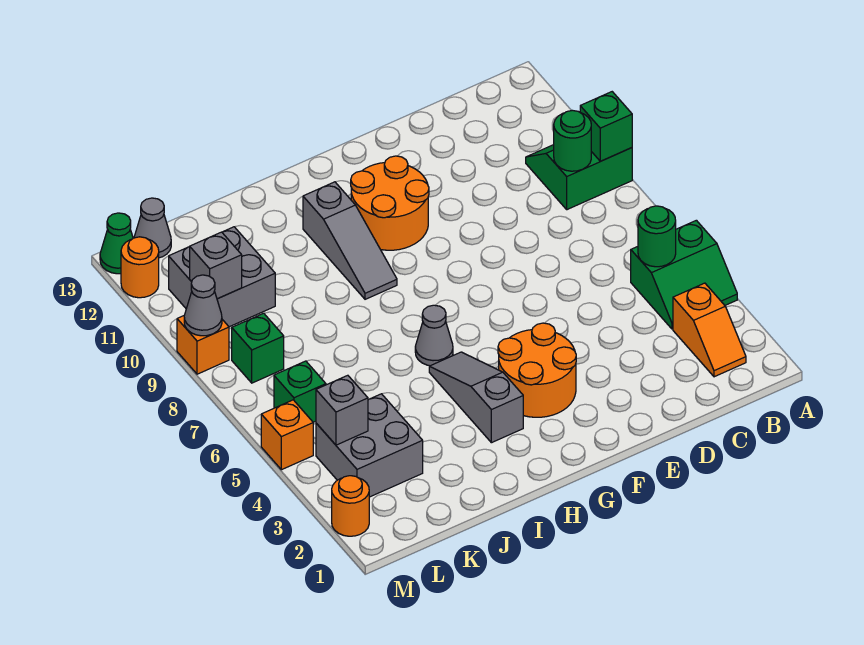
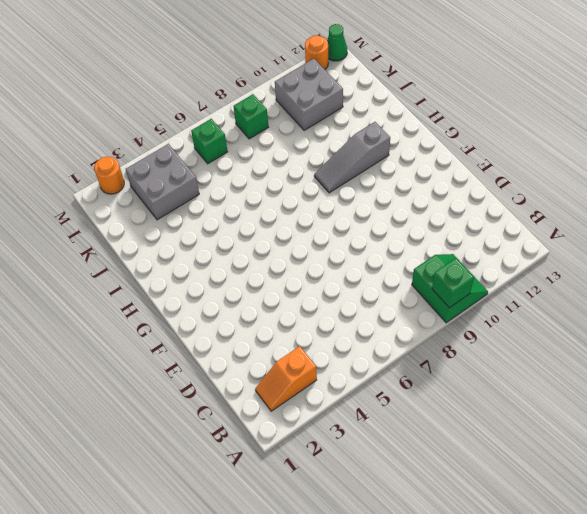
none -> green 2x2 slope [631,220,737,329]
none -> orange 2x2 round brick [498,323,576,417]
none -> orange 2x2 round brick [351,156,429,250]

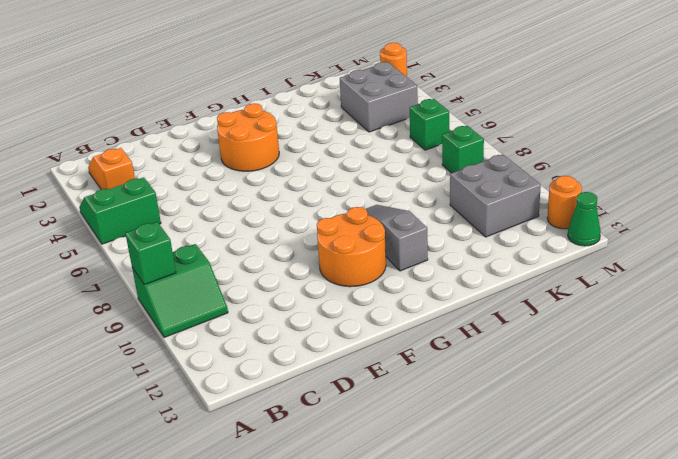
none -> grey 1x3 slope [429,352,523,443]
none -> grey 1x1 cone [415,305,453,366]
none -> grey 1x1 cone [134,198,171,258]

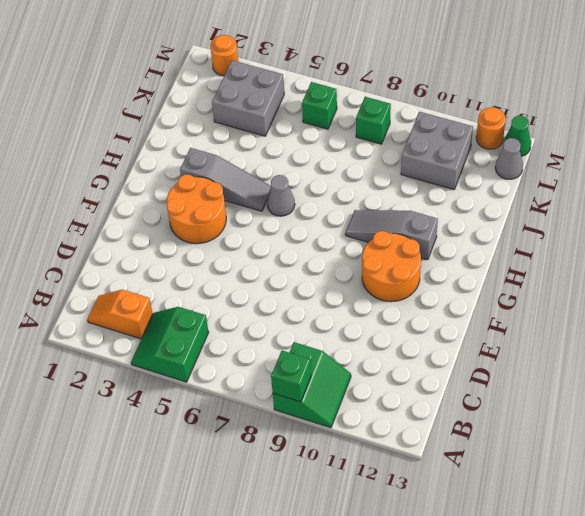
none -> orange 1x1 brick [261,400,313,470]
none -> orange 1x1 brick [177,316,229,374]
none -> green 1x1 round brick [638,206,676,267]

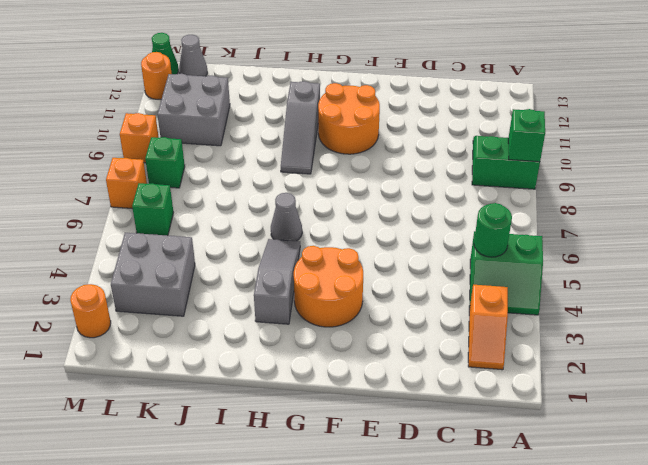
orange 1x1 brick [106,158,147,208] -> orange 1x1 brick moved to [261,400,313,470]
none -> green 1x1 round brick [554,110,591,171]
none -> grey 1x1 brick [316,375,368,445]
none -> grey 1x1 brick [190,232,242,299]

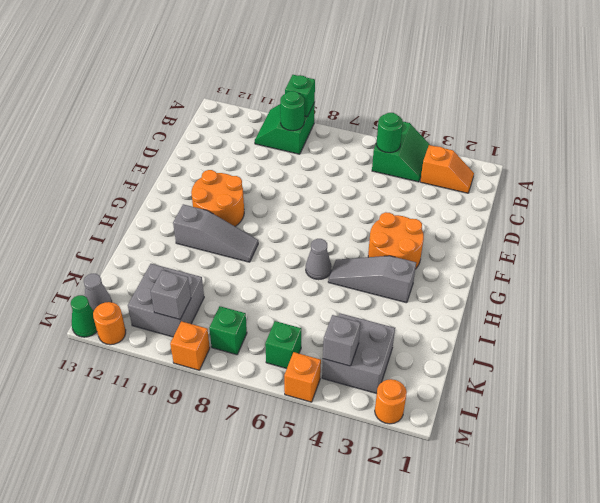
none -> grey 1x1 cone [184,275,222,336]

